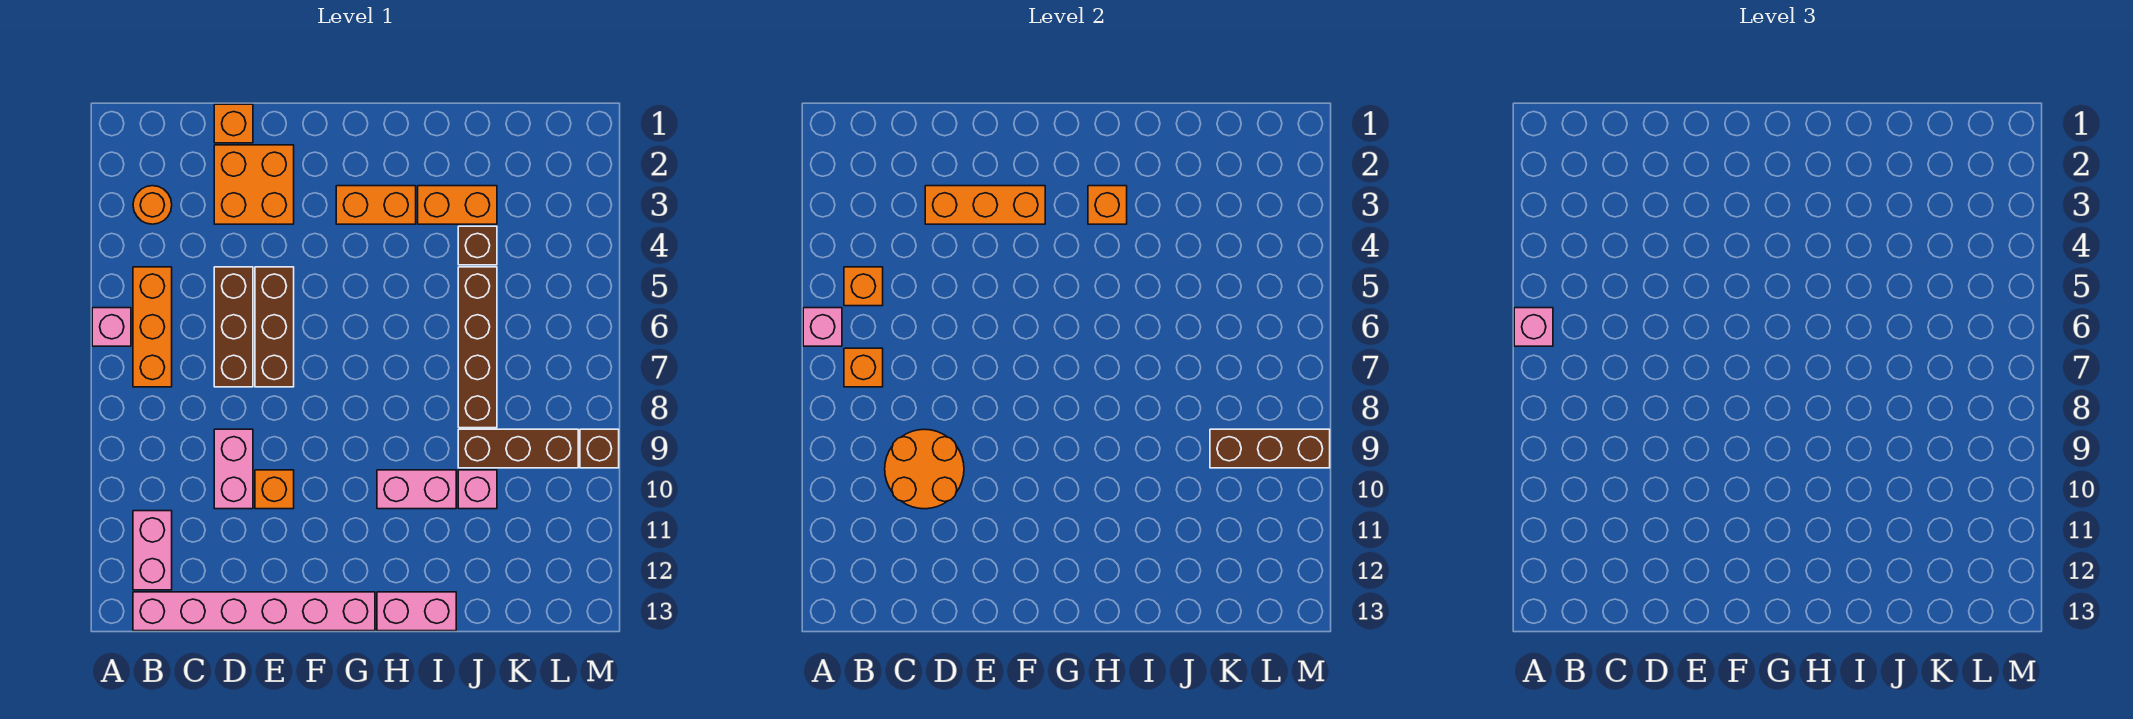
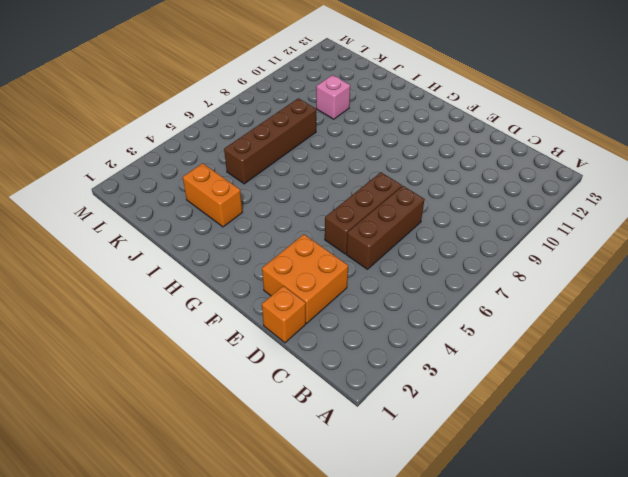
none -> pink 1x1 brick [92,308,131,346]
none -> orange 1x1 round brick [133,186,172,224]
none -> orange 1x3 brick [133,267,172,387]

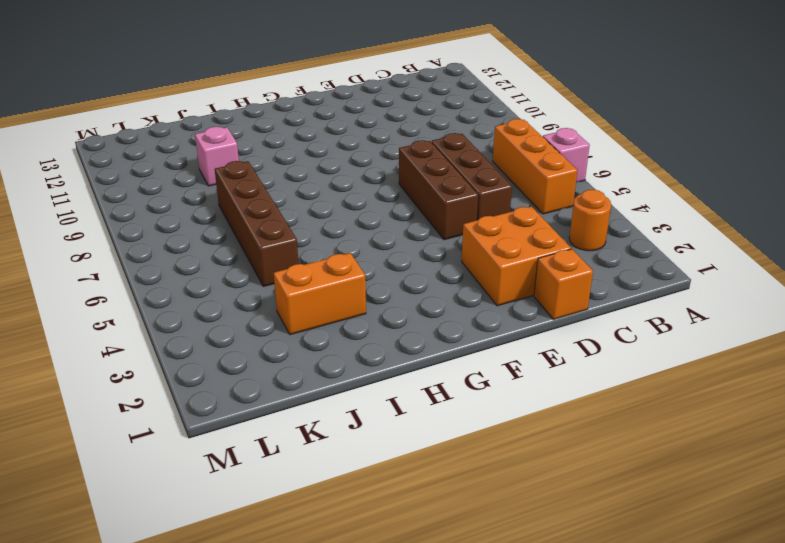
none -> pink 1x2 brick [133,511,172,590]
none -> pink 1x6 brick [133,592,375,631]
none -> pink 1x2 brick [214,429,253,509]

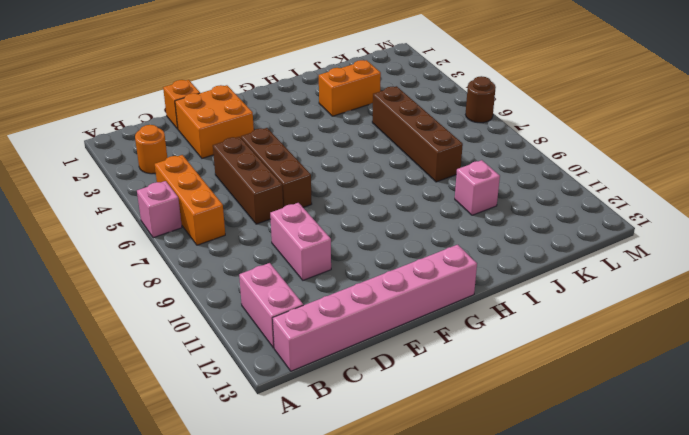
brown 1x1 round brick [466,76,496,123] -> none
none -> orange 1x1 brick [255,470,294,509]
none -> orange 1x2 brick [336,186,416,224]
none -> pink 1x2 brick [377,470,456,509]

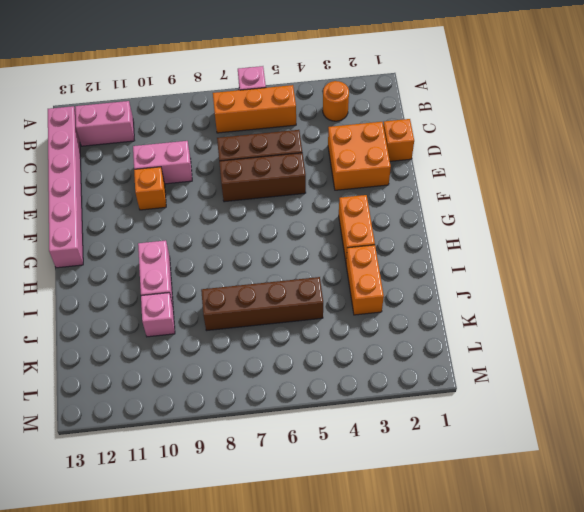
none -> pink 1x2 brick [377,592,456,631]
none -> brown 1x1 brick [458,226,497,265]
none -> brown 1x3 brick [458,429,578,468]

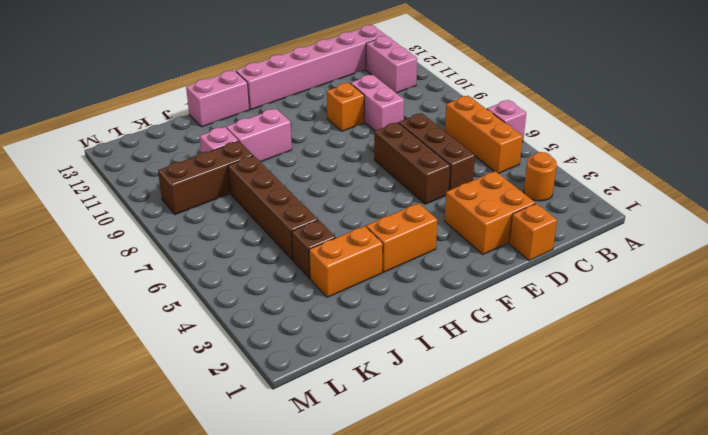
none -> brown 1x1 brick [580,429,619,468]
none -> pink 1x1 brick [803,308,842,346]
none -> orange 1x1 brick [844,267,883,306]

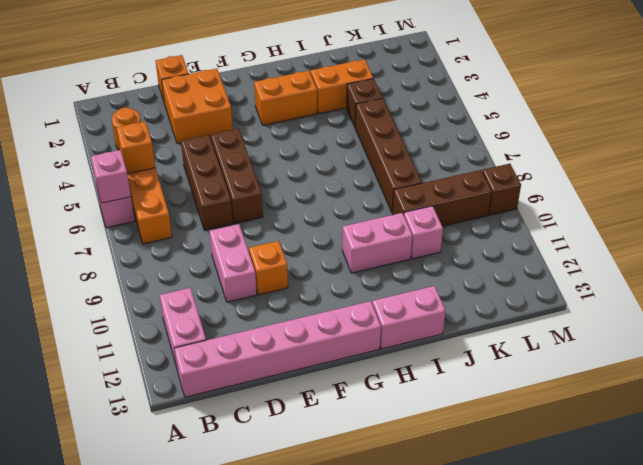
none -> orange 1x1 brick [844,348,883,387]
none -> orange 2x2 round brick [885,429,964,509]
none -> orange 1x3 brick [925,186,1045,224]

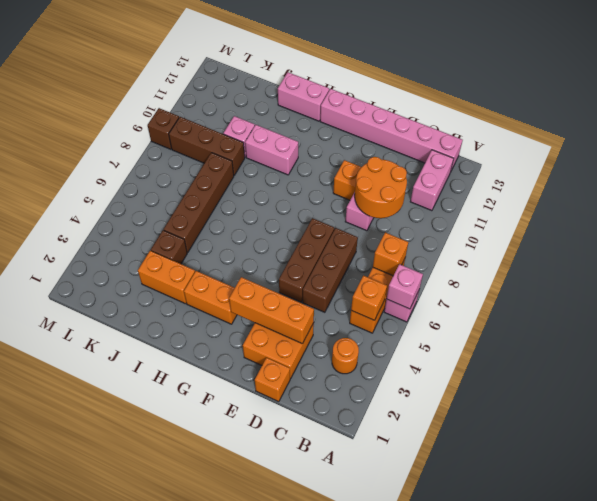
none -> orange 1x1 brick [1088,186,1127,224]
none -> brown 1x3 brick [1210,429,1330,468]
none -> pink 1x1 brick [1514,308,1553,346]

